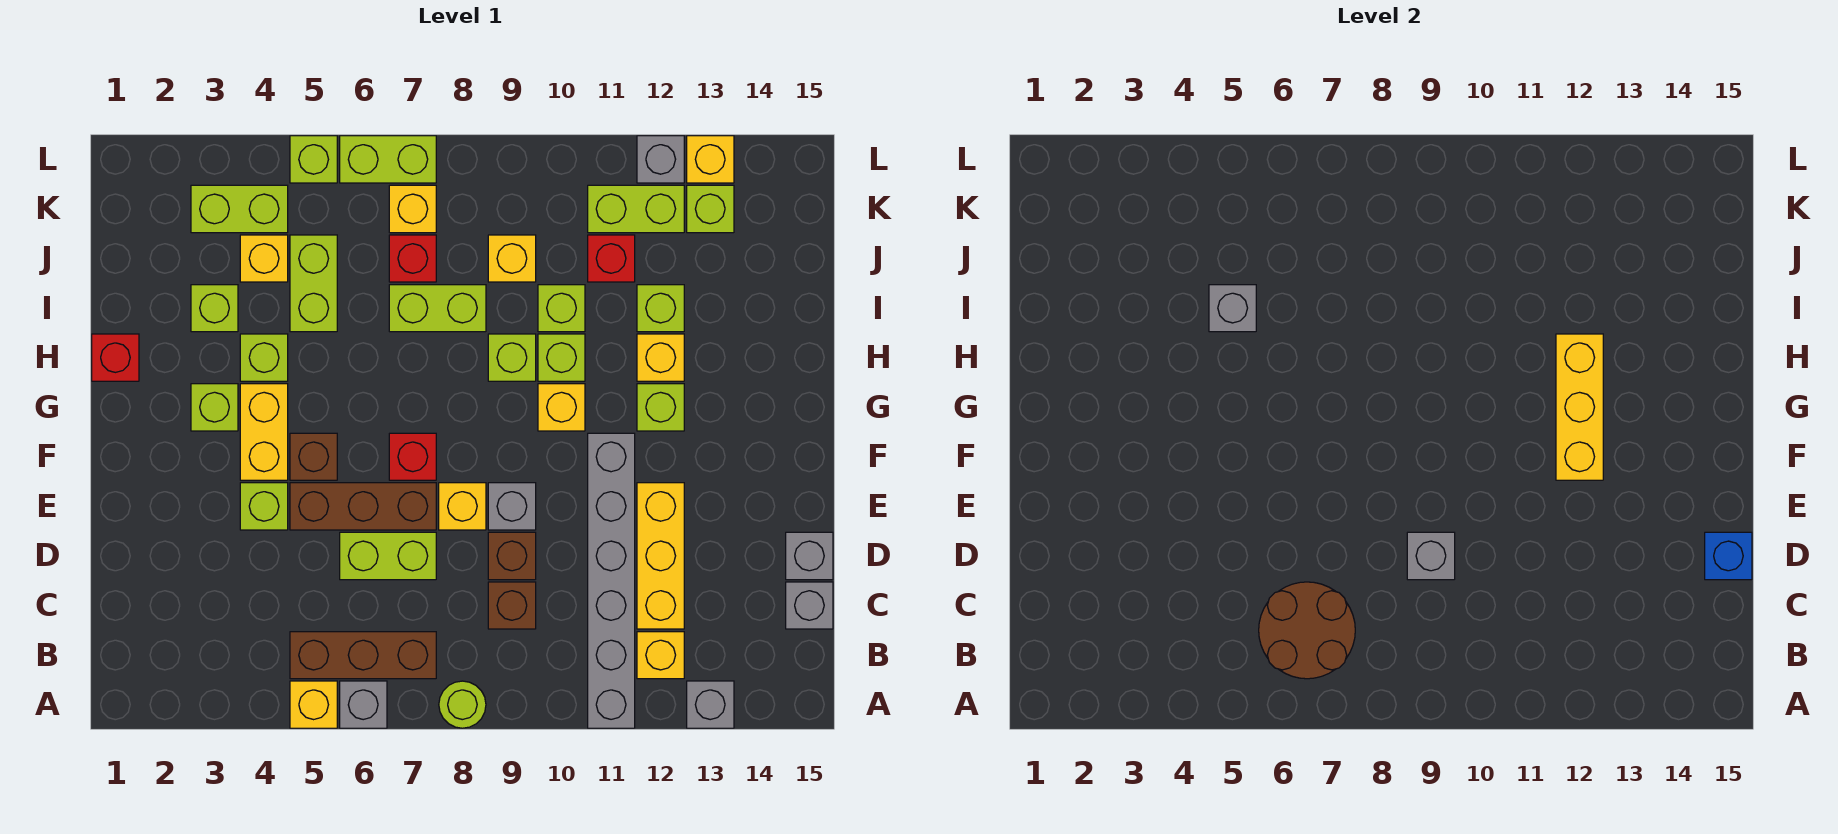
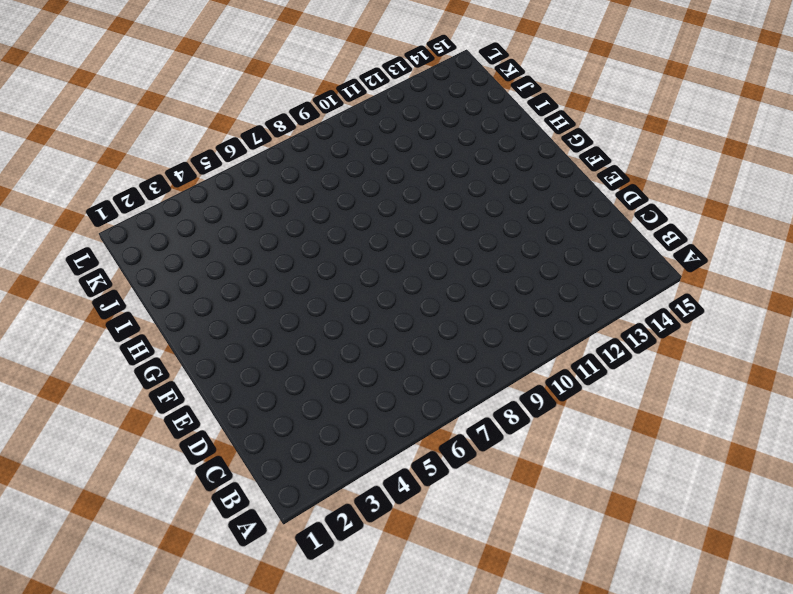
none -> yellow 1x1 brick [290,681,337,728]
none -> grey 1x1 brick [340,681,387,728]
none -> lime 1x1 round brick [439,681,486,728]
none -> grey 1x6 brick [588,433,635,728]

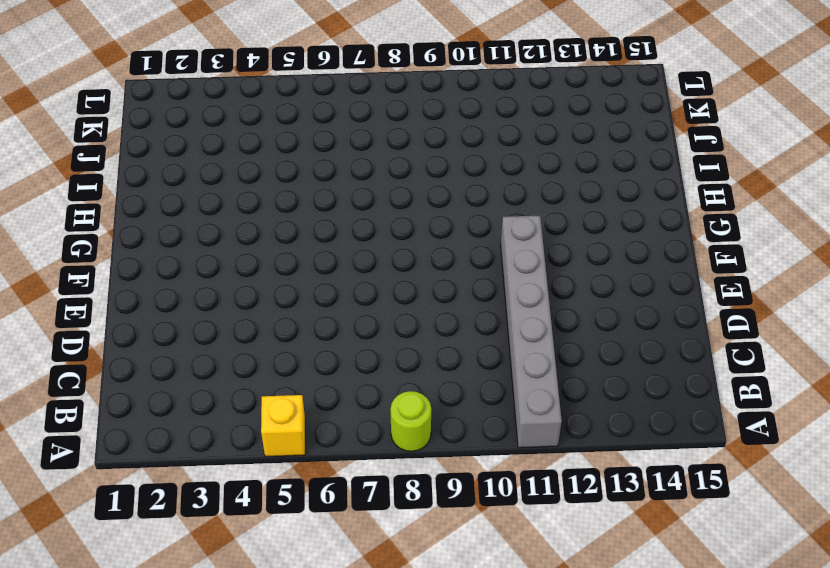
none -> grey 1x1 brick [340,681,387,728]
none -> grey 1x1 brick [687,681,734,728]
none -> brown 1x3 brick [290,632,436,679]
none -> yellow 1x1 brick [637,632,684,679]

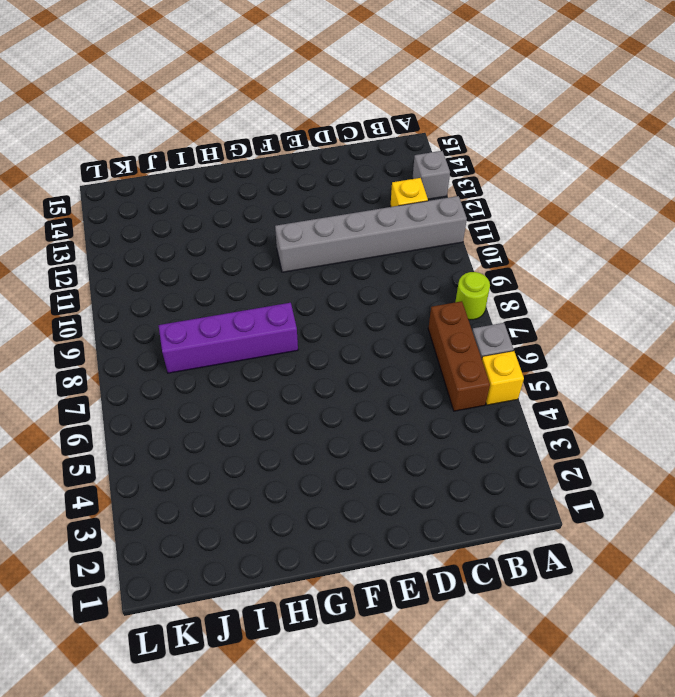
purple 1x4 brick [158,303,298,373] -> lime 1x2 brick [389,285,486,332]
none -> brown 1x1 brick [488,582,536,629]
none -> yellow 1x3 brick [637,483,684,629]
none -> grey 1x1 brick [786,582,833,629]
none -> lime 1x2 brick [340,532,436,580]

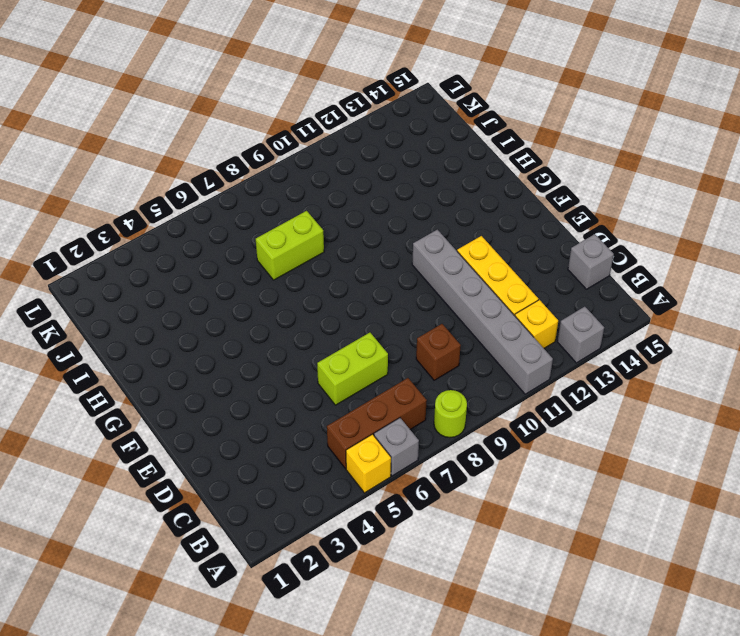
none -> brown 1x1 brick [488,532,536,580]
none -> grey 1x1 brick [786,532,833,580]
none -> lime 1x1 brick [240,483,288,530]
none -> brown 1x3 brick [290,483,436,530]

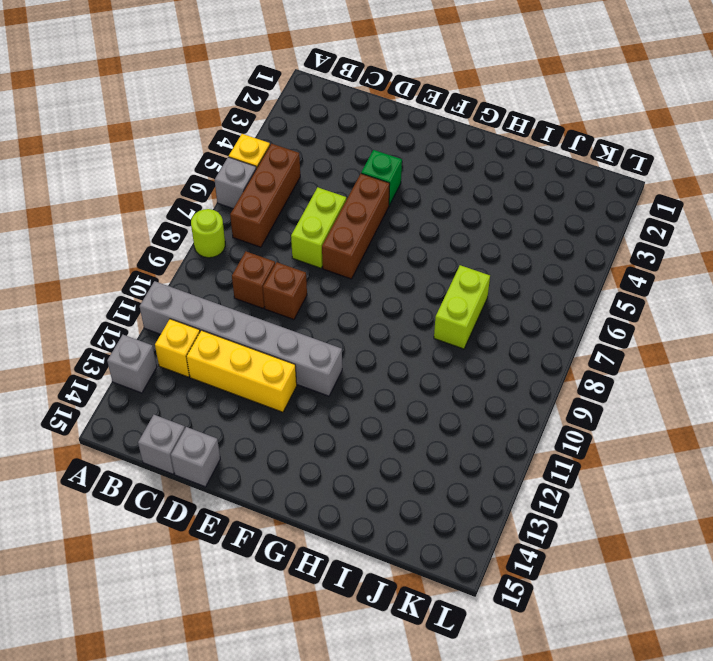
green 1x1 brick [361,150,402,205] -> lime 1x1 brick [240,483,288,530]
none -> yellow 1x1 brick [439,483,486,530]
none -> grey 1x1 brick [488,483,536,530]
none -> yellow 1x2 brick [240,384,288,480]
none -> brown 1x1 brick [290,433,337,480]

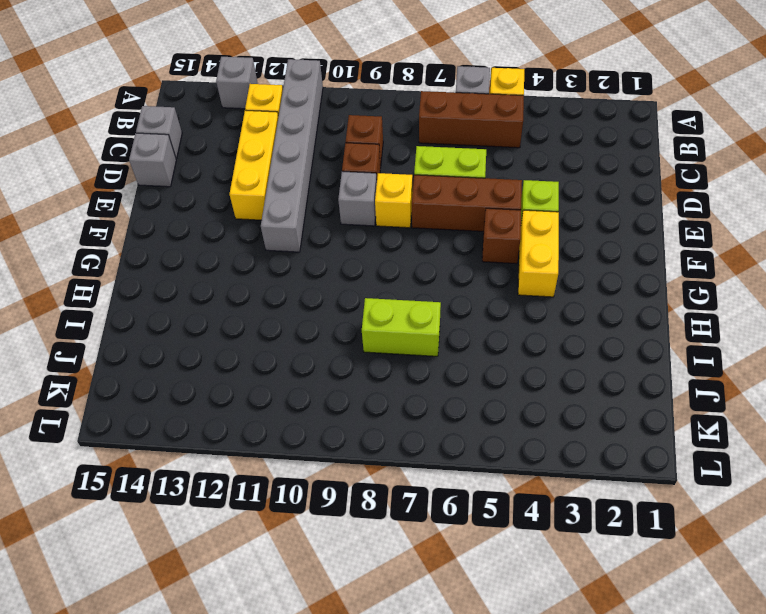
none -> lime 1x1 round brick [439,681,486,728]
none -> red 1x1 brick [389,433,436,480]
none -> lime 1x1 brick [191,384,238,431]
none -> yellow 1x1 brick [538,384,585,431]

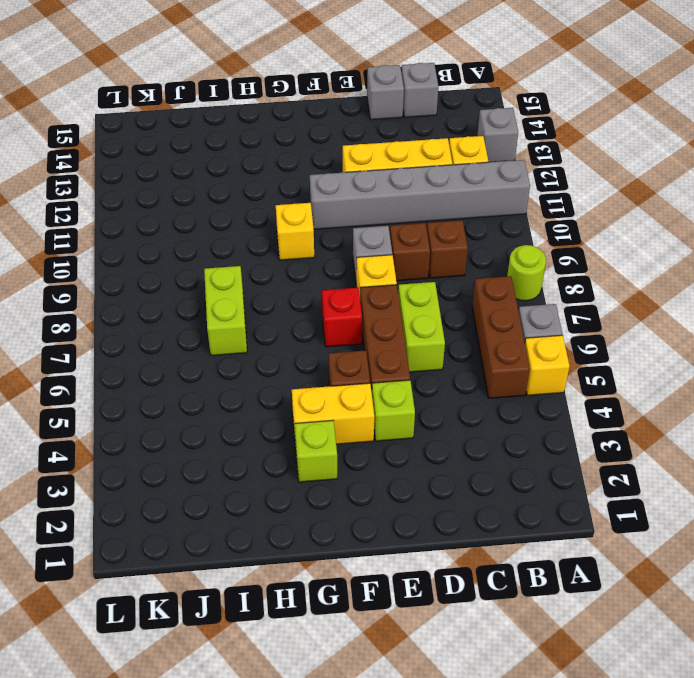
none -> lime 1x1 brick [637,384,684,431]
none -> red 1x1 brick [92,334,139,381]
none -> lime 1x1 brick [240,334,288,381]
none -> lime 1x1 brick [488,334,536,381]

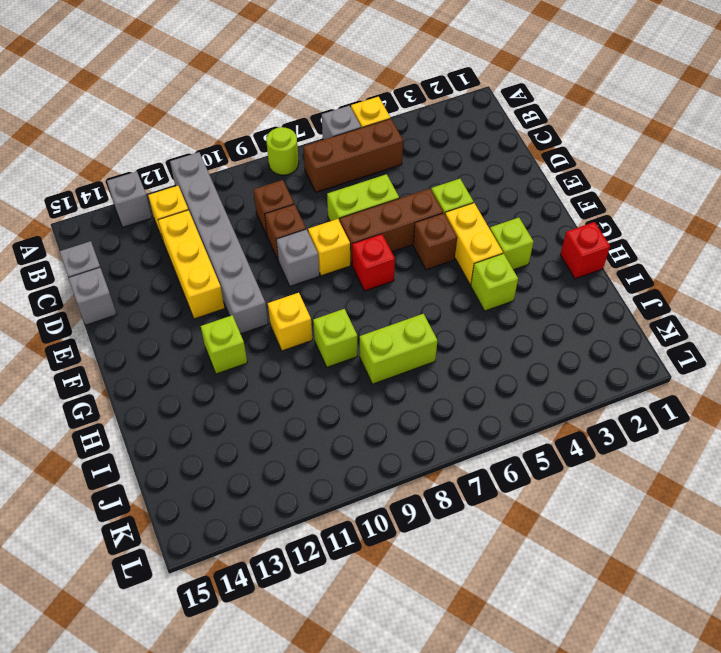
none -> lime 1x1 brick [538,334,585,381]
none -> yellow 1x1 brick [637,334,684,381]
none -> lime 1x1 brick [191,285,238,332]
none -> lime 1x2 brick [290,235,337,332]

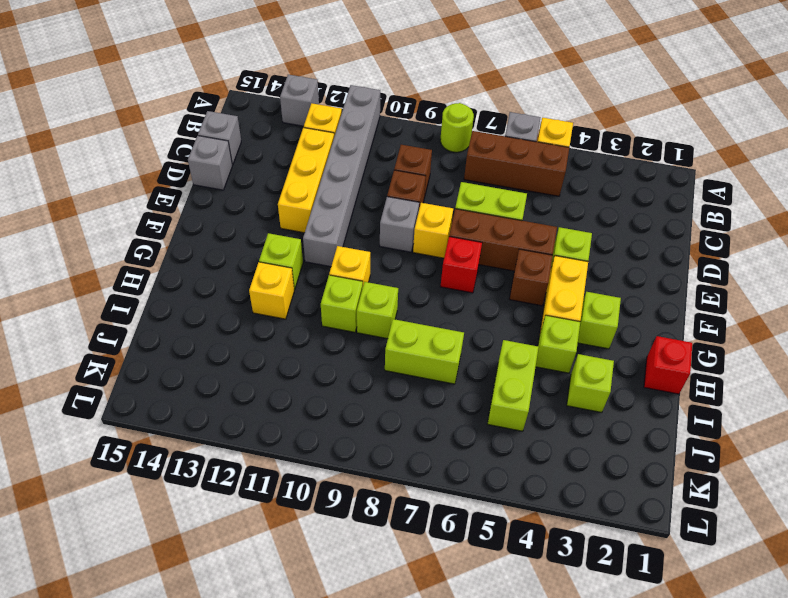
none -> lime 1x1 brick [538,285,585,332]
none -> lime 1x1 brick [637,285,684,332]
none -> yellow 1x1 brick [240,235,288,282]
none -> red 1x1 brick [389,235,436,282]

